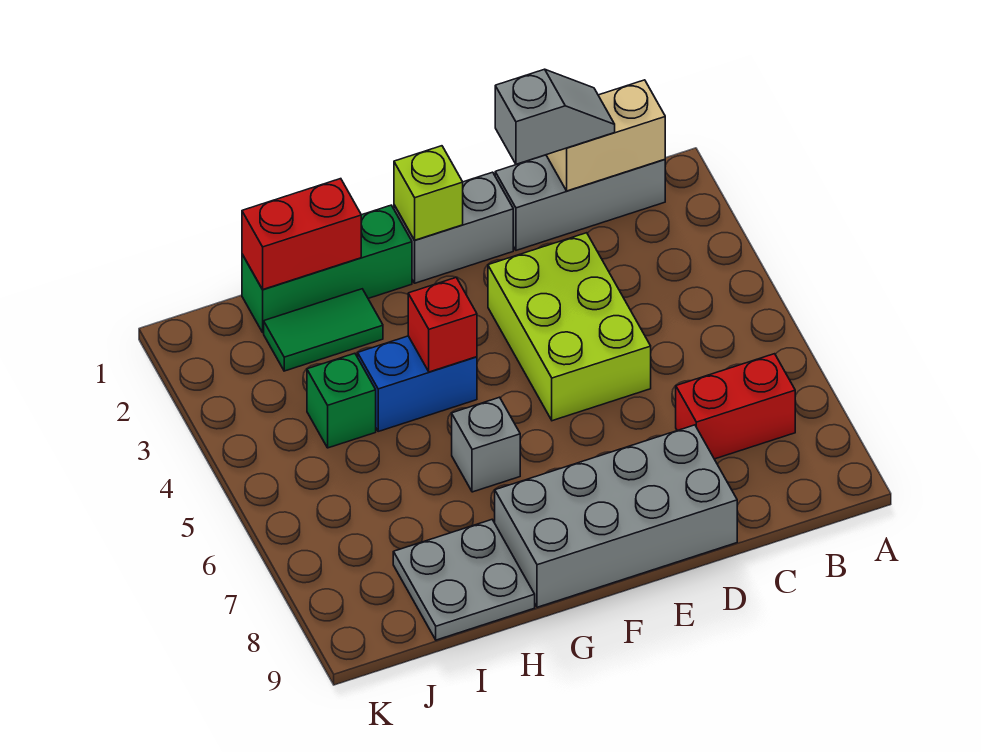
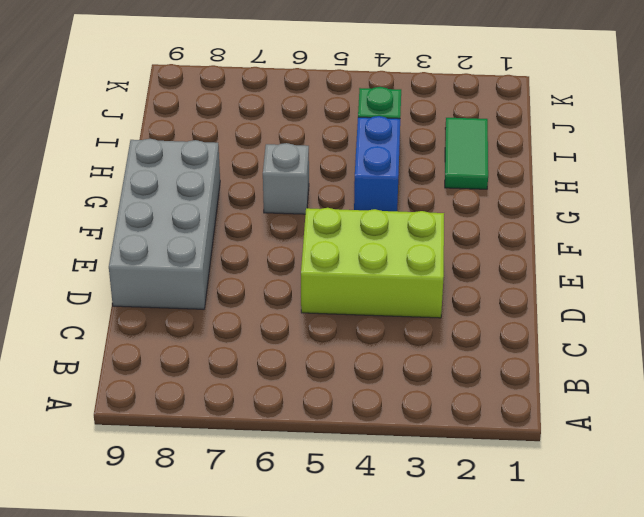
none -> grey 1x3 brick [495,155,665,250]
none -> red 1x2 brick [676,354,795,459]
none -> grey 1x2 brick [394,172,513,283]

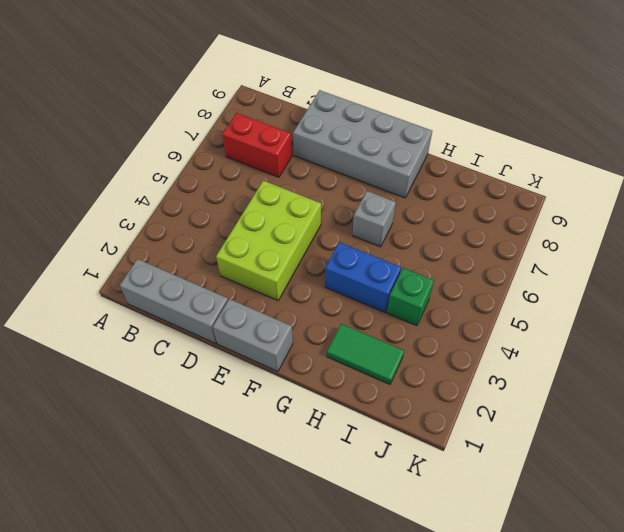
none -> green 1x3 brick [242,205,412,332]
none -> grey 2x2 plate [393,520,535,640]
none -> tan 1x2 brick [546,80,665,191]

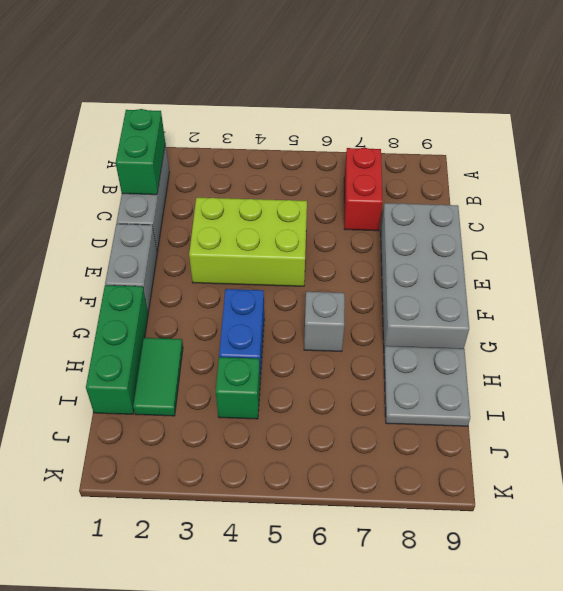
green 1x2 brick [116,109,165,195] -> tan 1x2 brick [546,80,665,191]
none -> lime 1x1 brick [394,146,463,240]
none -> red 1x1 brick [408,277,477,372]
none -> red 1x2 brick [242,179,361,289]

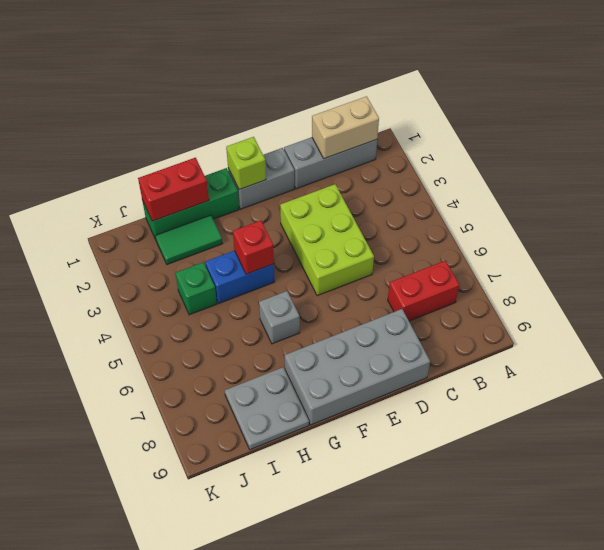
none -> grey 1x2 slope [495,69,615,164]

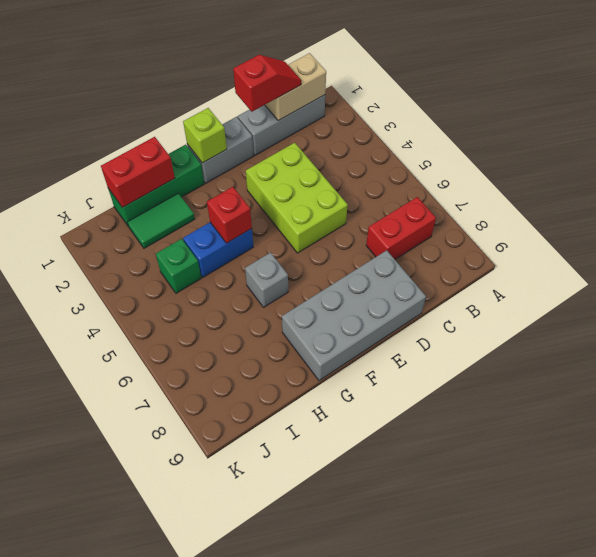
red 1x2 slope [233,55,302,112] -> grey 1x2 slope [495,69,615,164]
none -> grey 2x2 plate [393,520,535,640]

